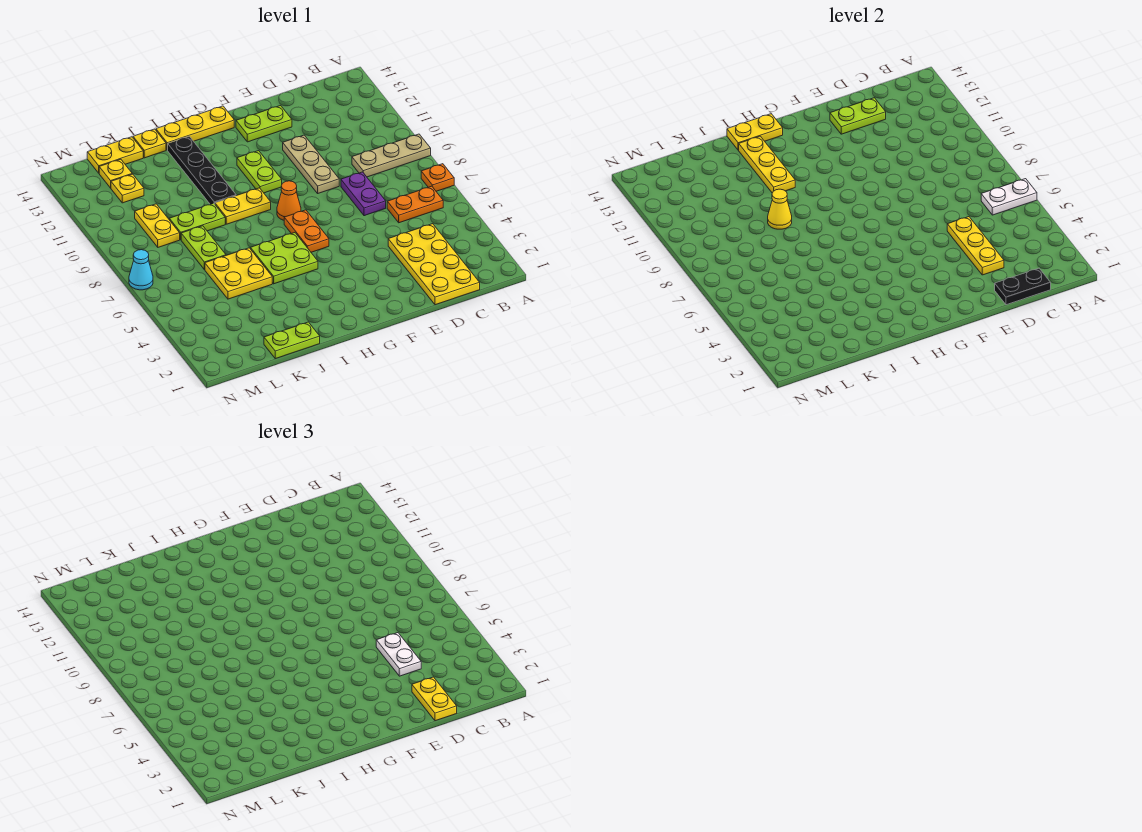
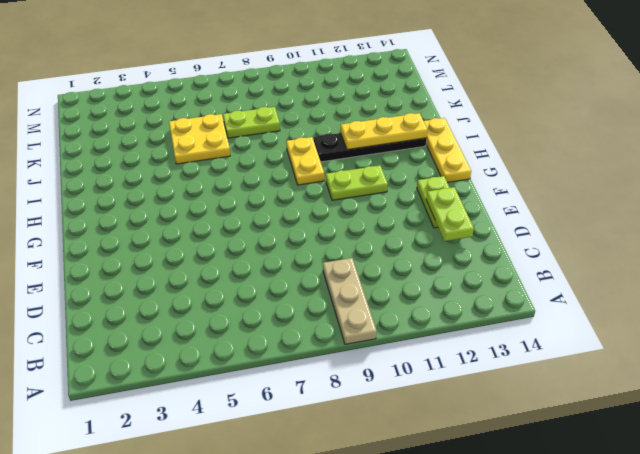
none -> orange 1x1 plate [421,164,454,191]
none -> orange 1x2 plate [387,186,443,223]
none -> yellow 2x4 plate [388,224,480,305]
none -> purple 1x2 plate [341,172,386,216]

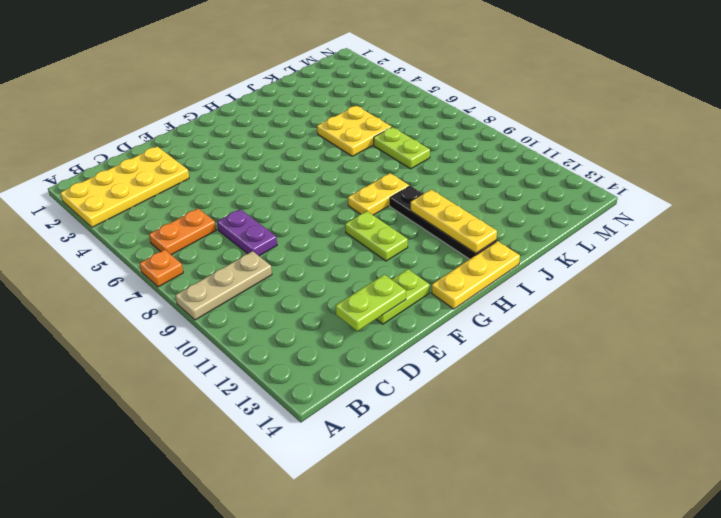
yellow 2x4 plate [61,146,189,227] -> yellow 2x4 plate turned to [388,224,480,305]
none -> tan 1x3 plate [283,135,339,193]
none -> orange 1x2 plate [284,210,329,252]
none -> orange 1x1 cone [277,181,301,220]
none -> lime 2x2 plate [250,233,318,284]

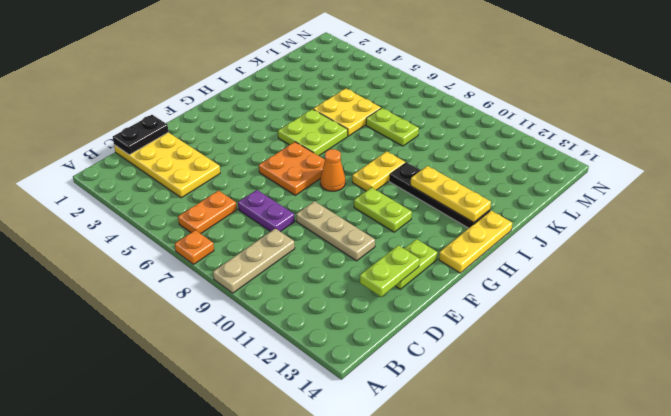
orange 2x2 plate [259,142,325,195] -> orange 1x2 plate [284,210,329,252]
none -> lime 1x2 plate [264,322,320,359]
none -> lime 1x2 plate [169,203,225,240]
none -> yellow 1x1 plate [133,129,166,158]
none -> yellow 1x2 plate [87,137,143,173]

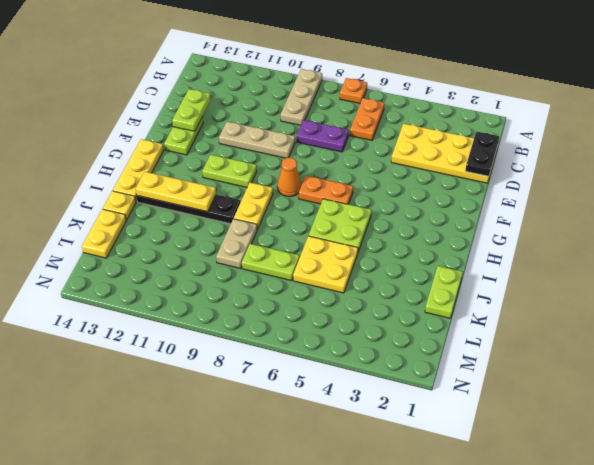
tan 1x2 plate [216,219,257,268] -> lime 1x2 plate [169,203,225,240]
none -> yellow 1x2 plate [135,204,180,247]
none -> yellow 1x1 plate [111,174,144,203]
none -> yellow 1x1 plate [99,159,132,188]
none -> cyan 1x1 cone [129,250,153,290]

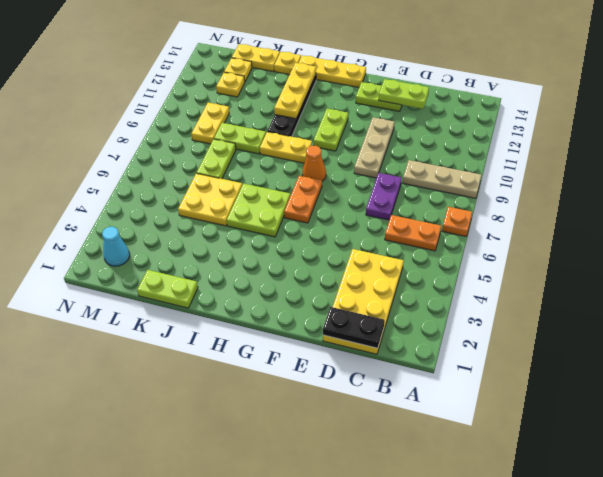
cyan 1x1 cone [102,227,130,266] -> cyan 1x1 cone moved to [129,250,153,290]
none -> white 1x2 plate [981,179,1037,215]
none -> yellow 1x3 plate [947,217,1004,275]
none -> yellow 1x2 plate [727,114,783,150]
none -> yellow 1x1 cone [768,189,792,229]

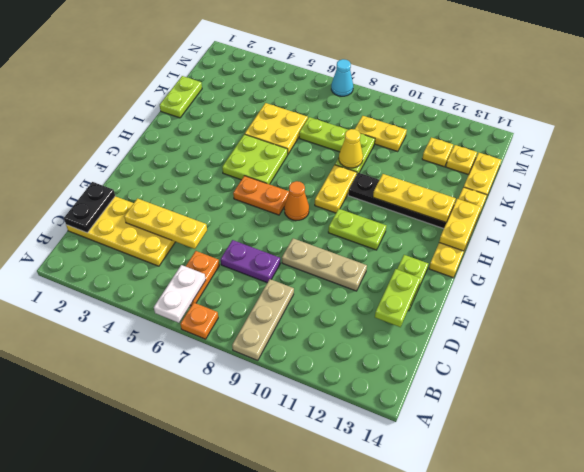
none -> yellow 1x2 plate [412,677,457,721]
none -> white 1x2 plate [376,633,421,676]

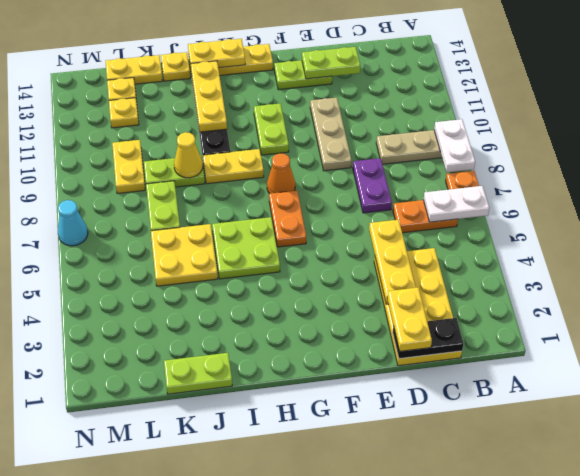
white 1x2 plate [434,119,475,172] -> white 1x2 plate moved to [376,633,421,676]

